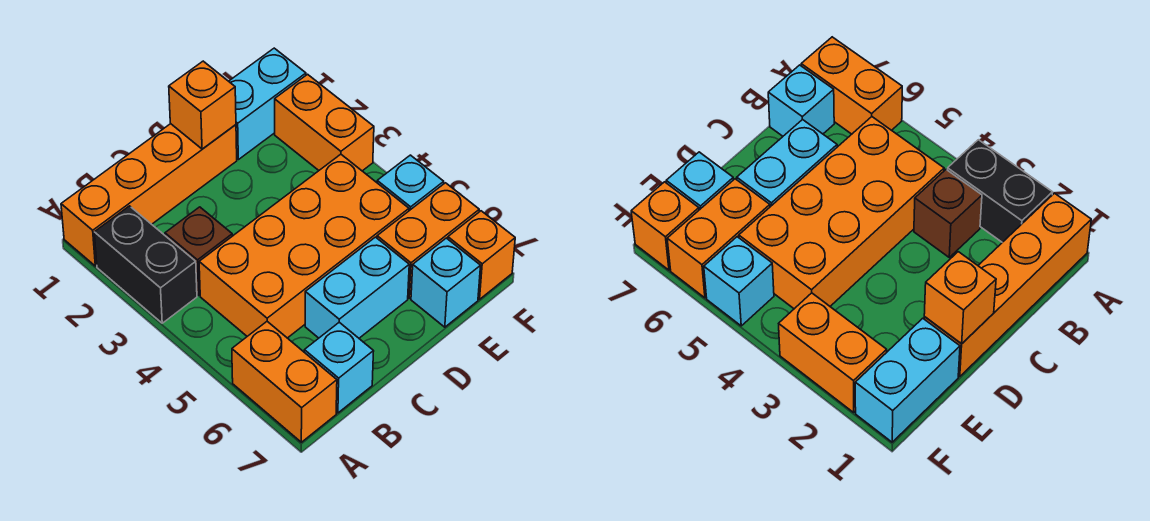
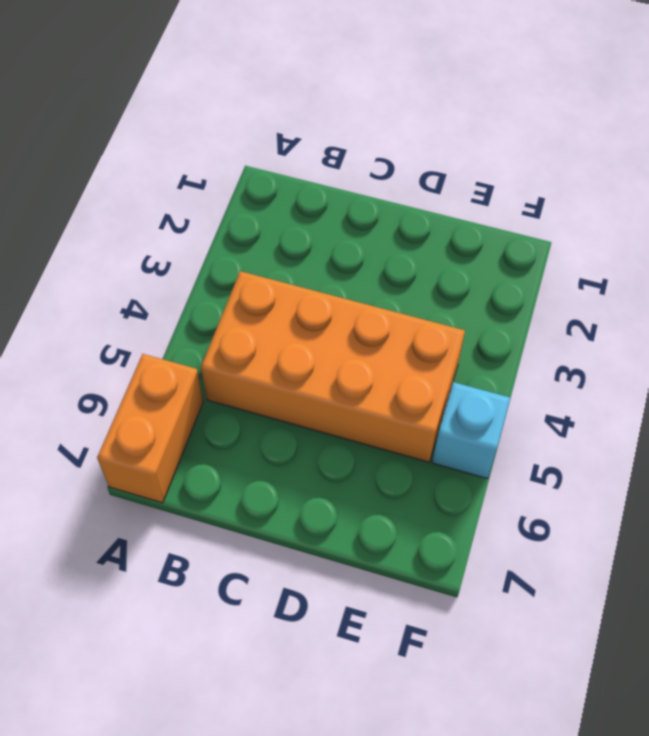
none -> orange 1x4 brick [61,124,237,266]
none -> black 1x2 brick [94,206,197,323]
none -> brown 1x1 brick [165,207,232,295]

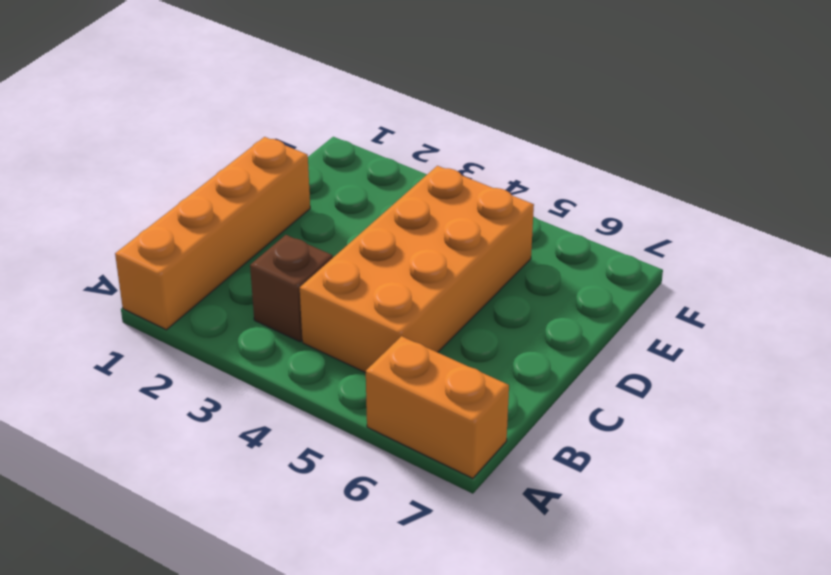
none -> black 1x2 brick [94,206,197,323]
none -> cyan 1x1 brick [304,322,374,413]
none -> cyan 1x2 brick [305,237,409,338]

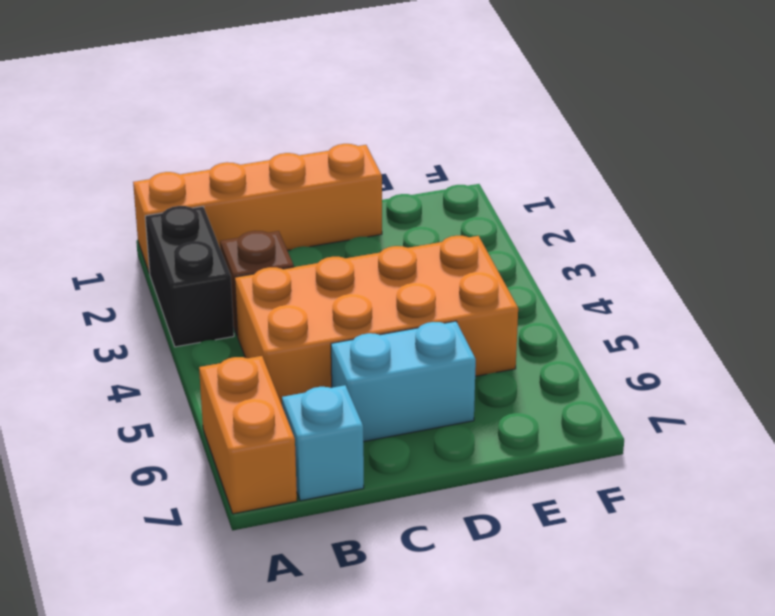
none -> cyan 1x2 brick [229,48,306,160]
none -> orange 1x2 brick [377,183,479,298]
none -> cyan 1x1 brick [411,238,481,327]

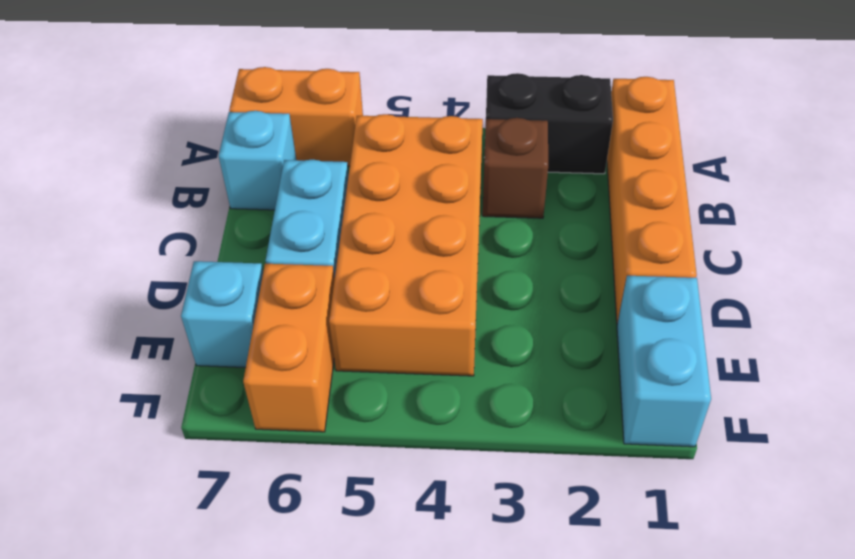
none -> orange 1x2 brick [275,74,374,171]
none -> cyan 1x1 brick [377,155,444,211]
none -> orange 1x1 brick [448,211,515,299]

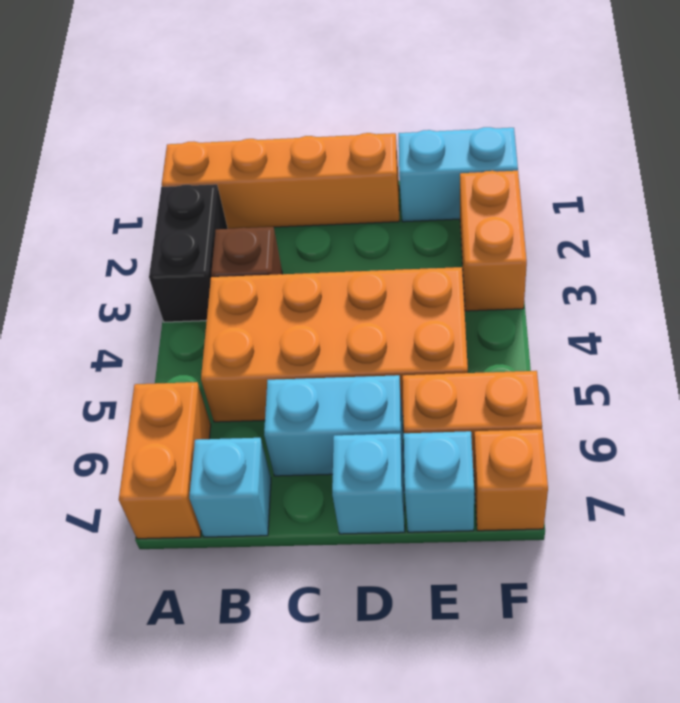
cyan 1x1 brick [332,433,405,534] -> cyan 1x1 brick moved to [377,155,444,211]
none -> orange 1x1 brick [169,61,236,149]

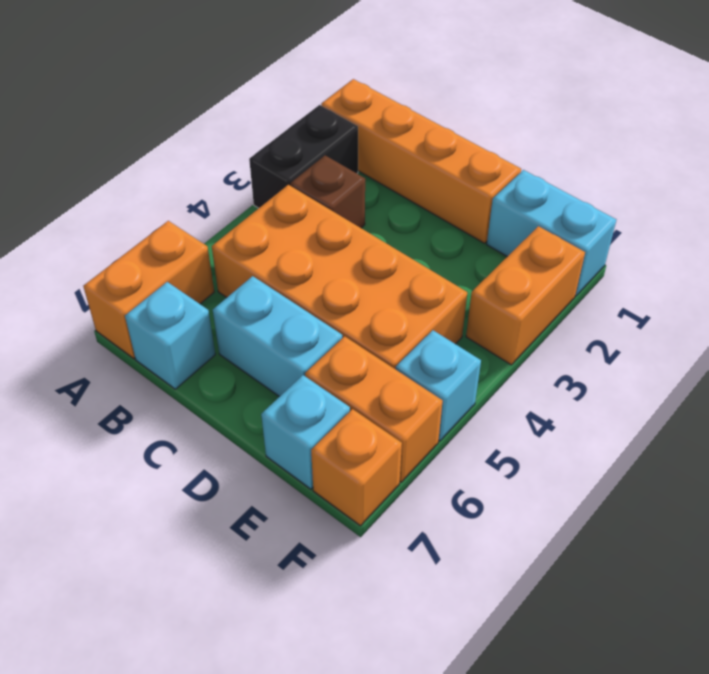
none -> orange 1x1 brick [169,61,236,149]

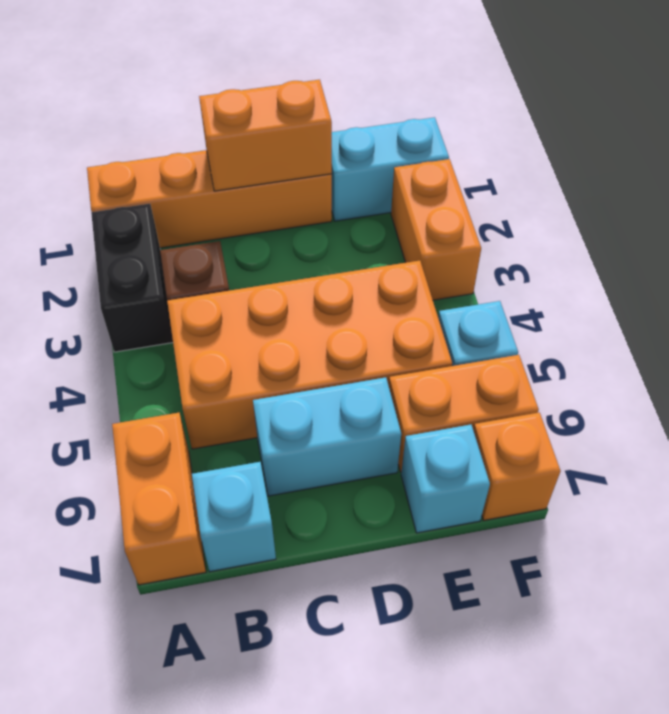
orange 1x2 brick [199,80,332,191] -> orange 1x1 brick [169,61,236,149]

